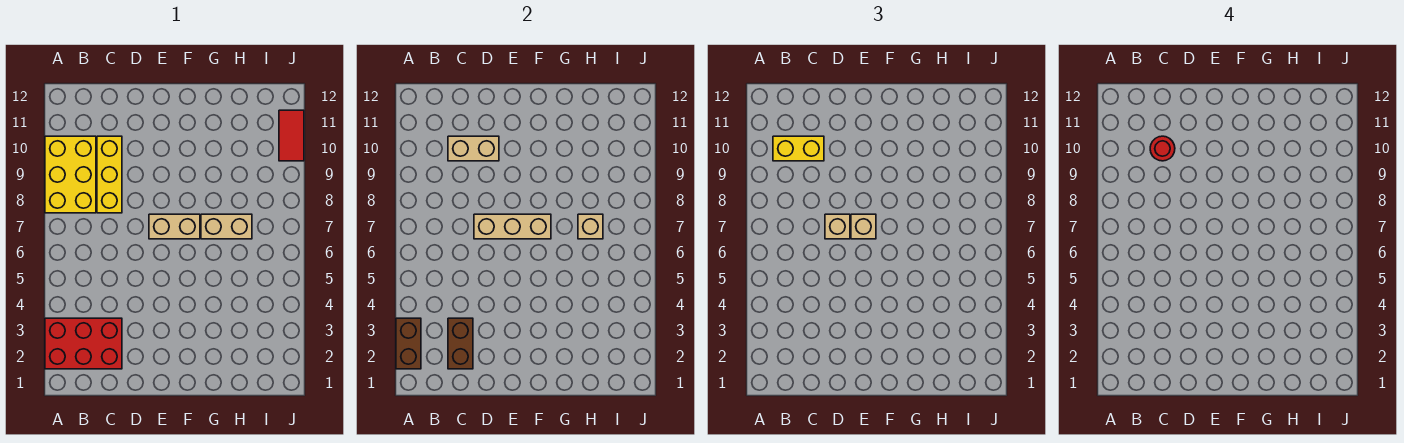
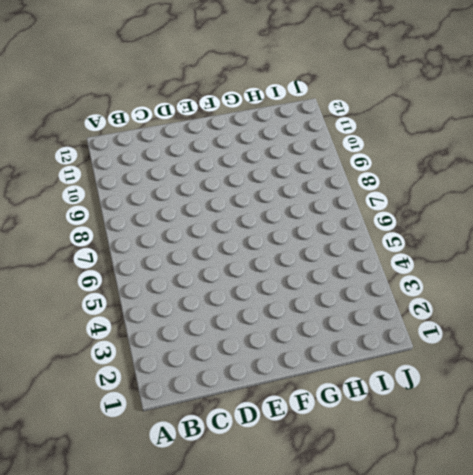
none -> red 2x3 brick [45,318,122,369]
none -> yellow 2x3 brick [45,136,96,213]
none -> yellow 1x3 brick [97,136,122,213]

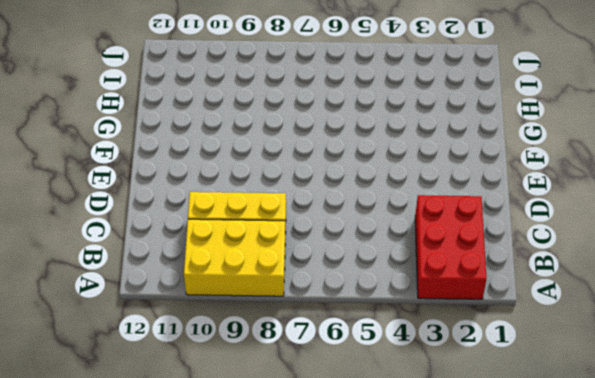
none -> tan 1x2 brick [149,214,200,239]
none -> tan 1x2 brick [201,214,252,239]
none -> red 1x2 tile [279,110,304,161]

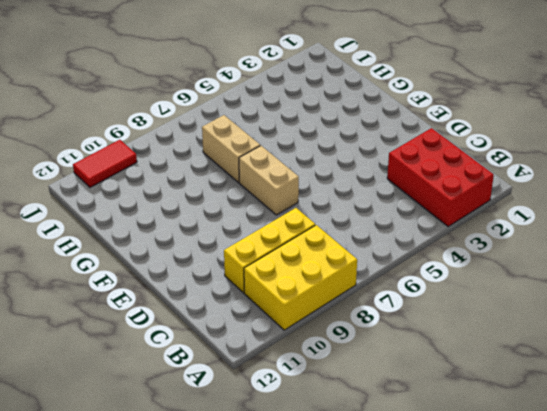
none -> brown 1x2 brick [396,318,421,369]
none -> brown 1x2 brick [448,318,473,369]
none -> tan 1x2 brick [448,136,499,161]

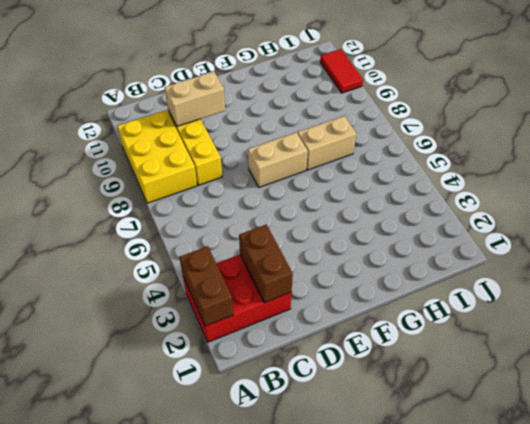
none -> tan 1x3 brick [474,214,551,239]
none -> tan 1x1 brick [578,214,603,239]
none -> yellow 1x2 brick [773,136,824,161]

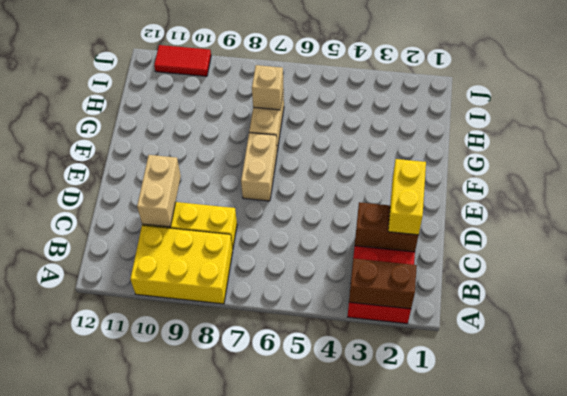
yellow 1x2 brick [388,159,426,235] -> yellow 1x2 brick moved to [773,136,824,161]
none -> tan 1x3 brick [474,214,551,239]
none -> tan 1x1 brick [825,214,850,239]
none -> tan 1x1 brick [851,214,876,239]

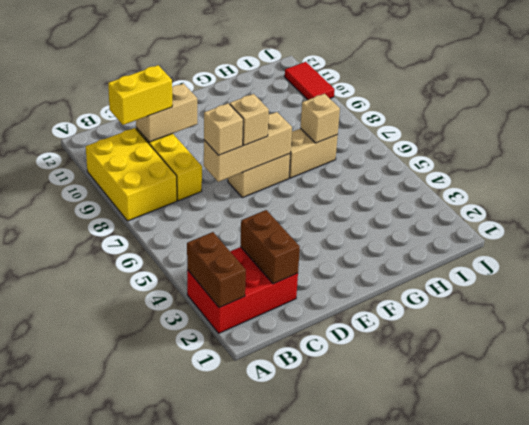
none -> red 1x1 round brick [1150,136,1175,161]

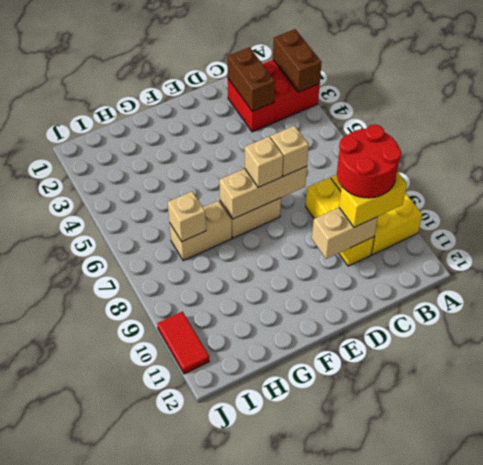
red 2x2 round brick [337,124,401,198] -> red 1x1 round brick [1150,136,1175,161]

